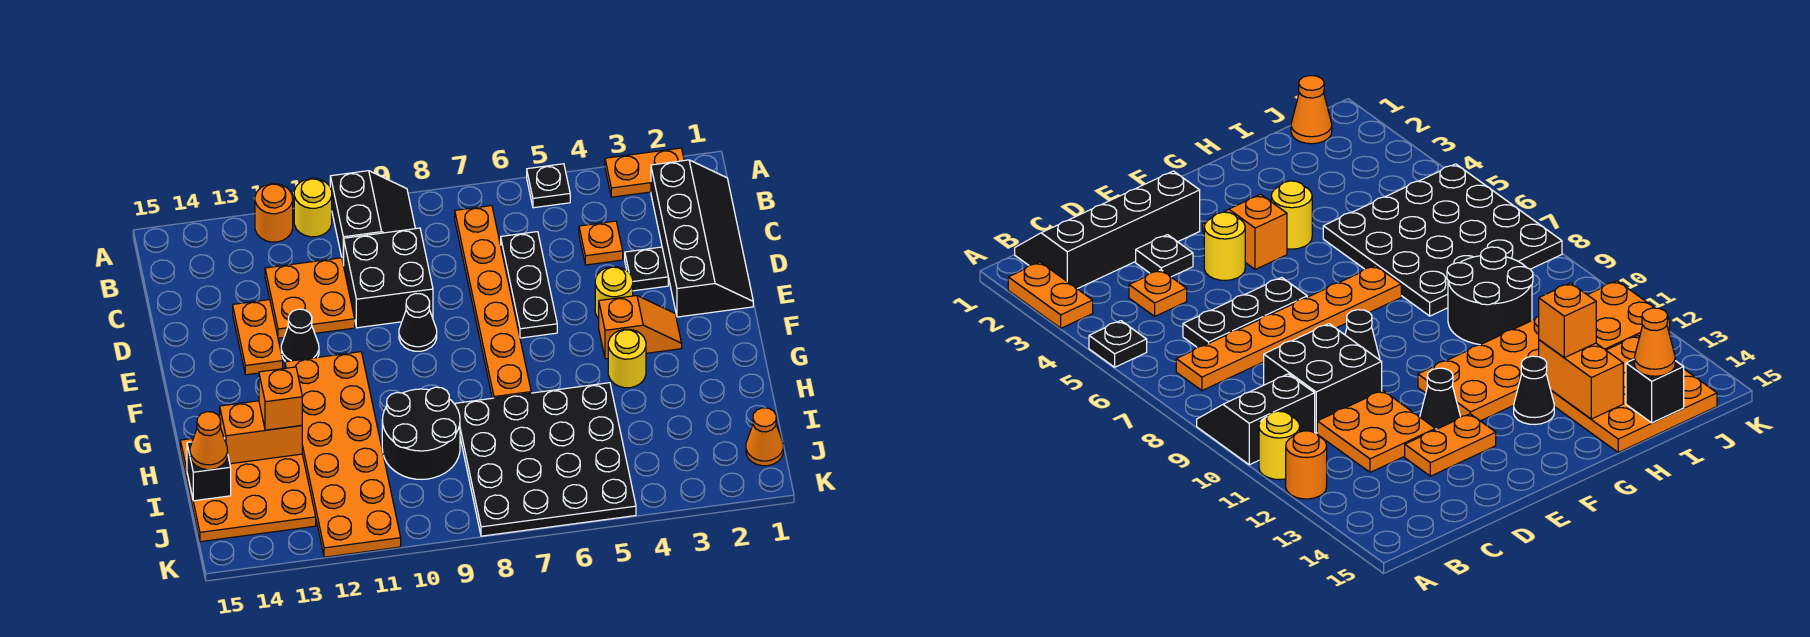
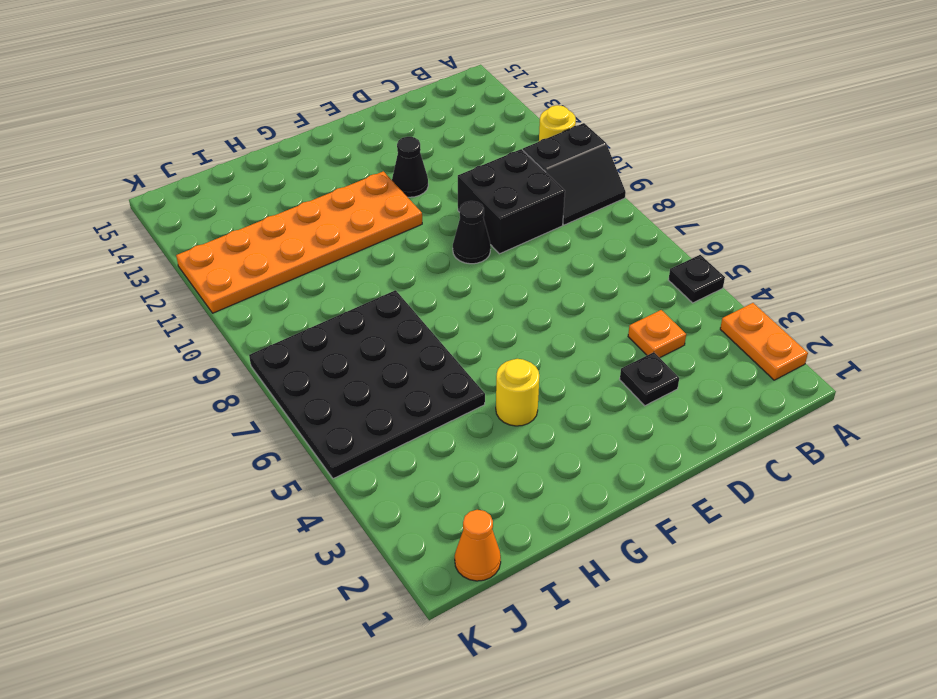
none -> orange 1x1 round brick [255,184,293,242]
none -> black 2x4 slope [651,160,753,317]
none -> orange 1x6 plate [455,206,531,398]

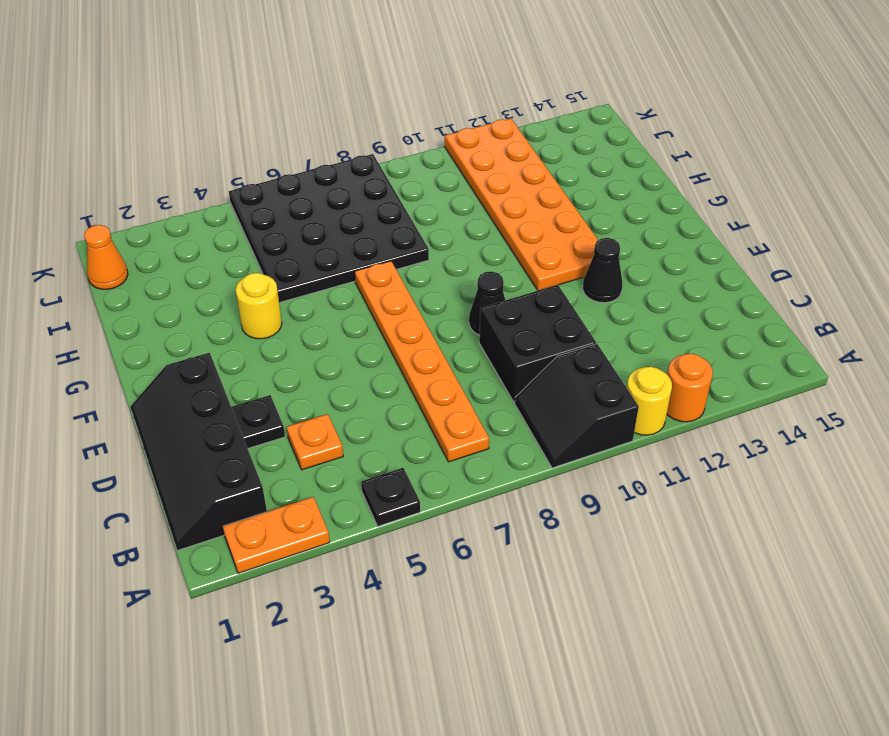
none -> black 1x3 plate [501,232,557,338]
none -> orange 2x2 plate [265,258,355,338]
none -> orange 1x2 plate [233,300,283,375]

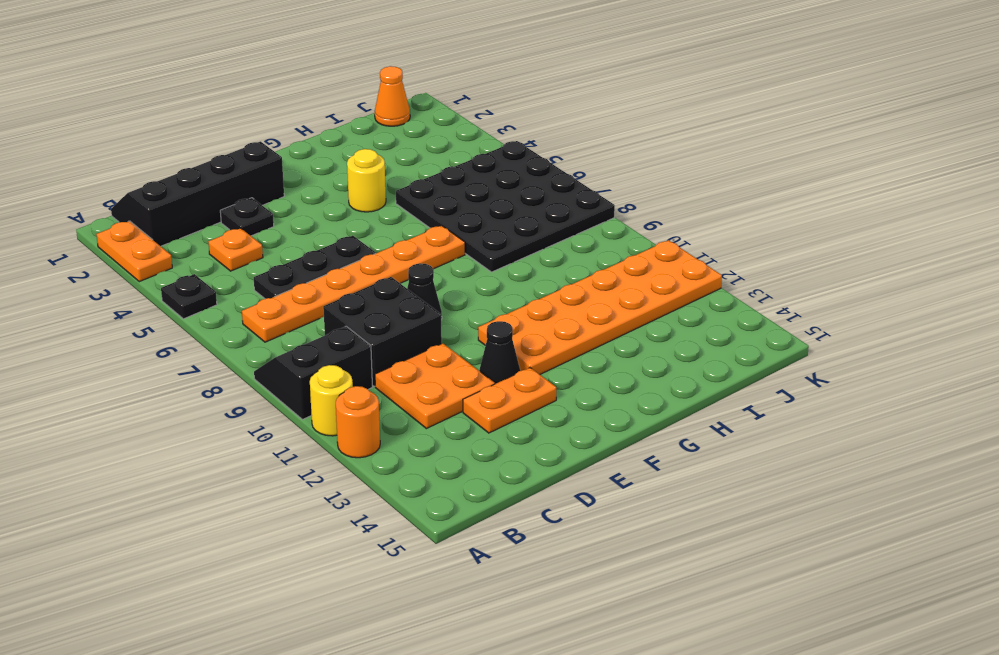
none -> yellow 1x1 round brick [595,267,633,319]
none -> orange 1x2 slope [599,296,682,359]
none -> black 1x1 cone [1514,356,1554,425]

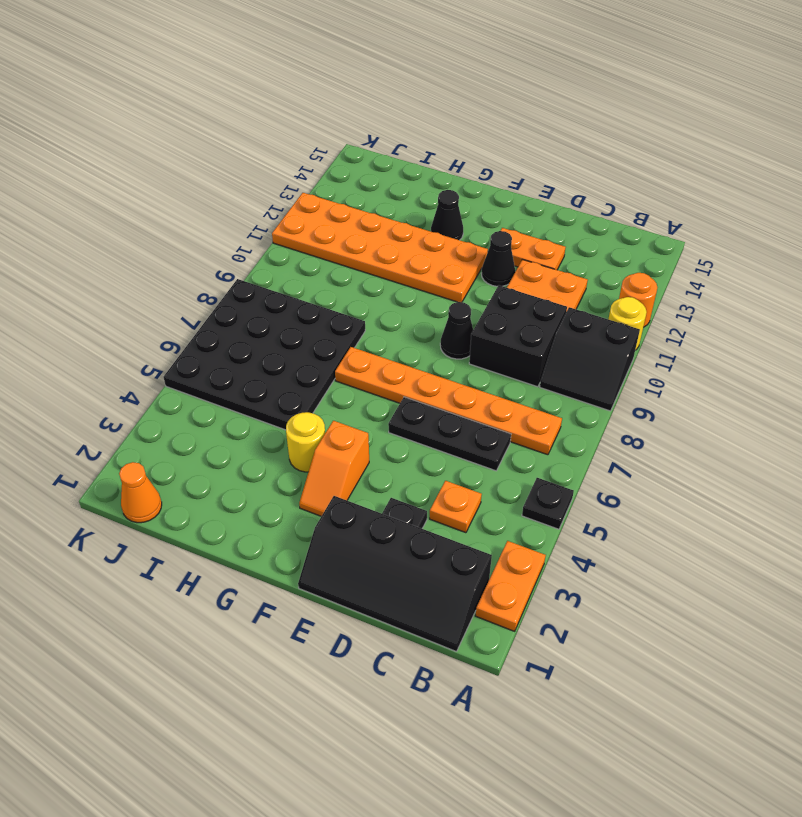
none -> yellow 1x1 round brick [595,267,633,319]
none -> black 2x2 round brick [382,387,460,479]
none -> orange 3x3 plate [180,438,316,542]

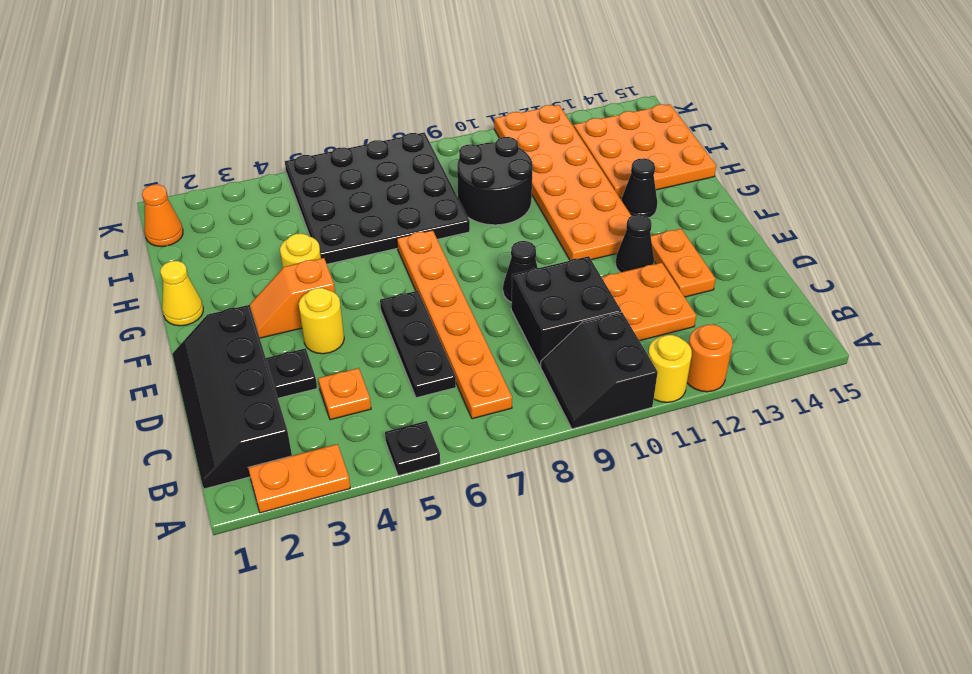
yellow 1x1 cone [160,261,203,326] -> none
none -> orange 1x2 brick [220,401,302,464]
none -> black 1x1 brick [187,442,231,501]
none -> orange 1x1 brick [259,367,302,430]

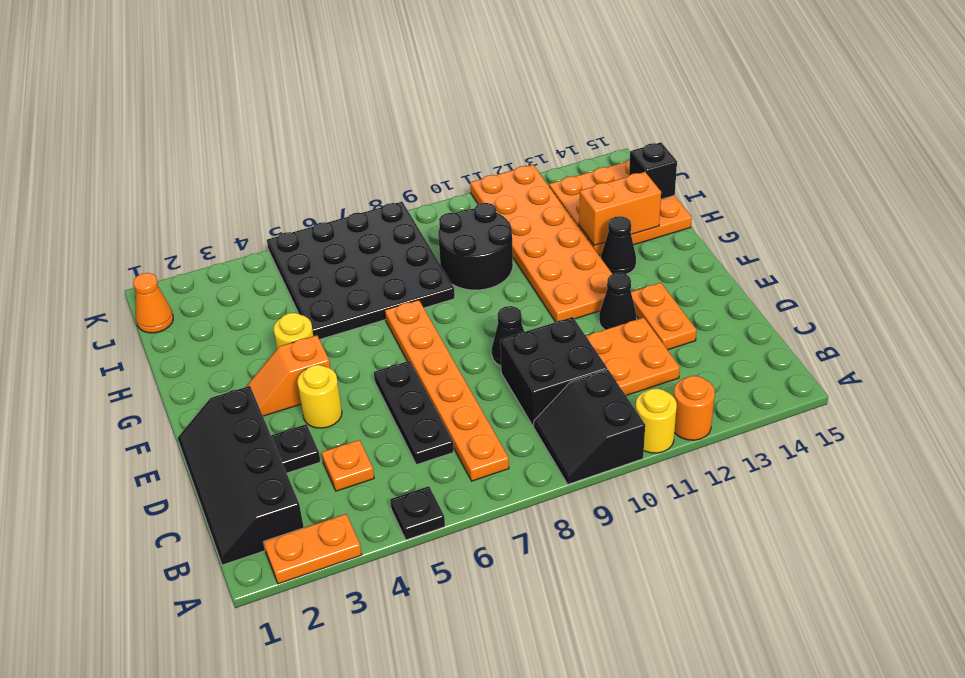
none -> orange 1x1 brick [259,367,302,430]
none -> orange 1x1 cone [190,412,228,470]

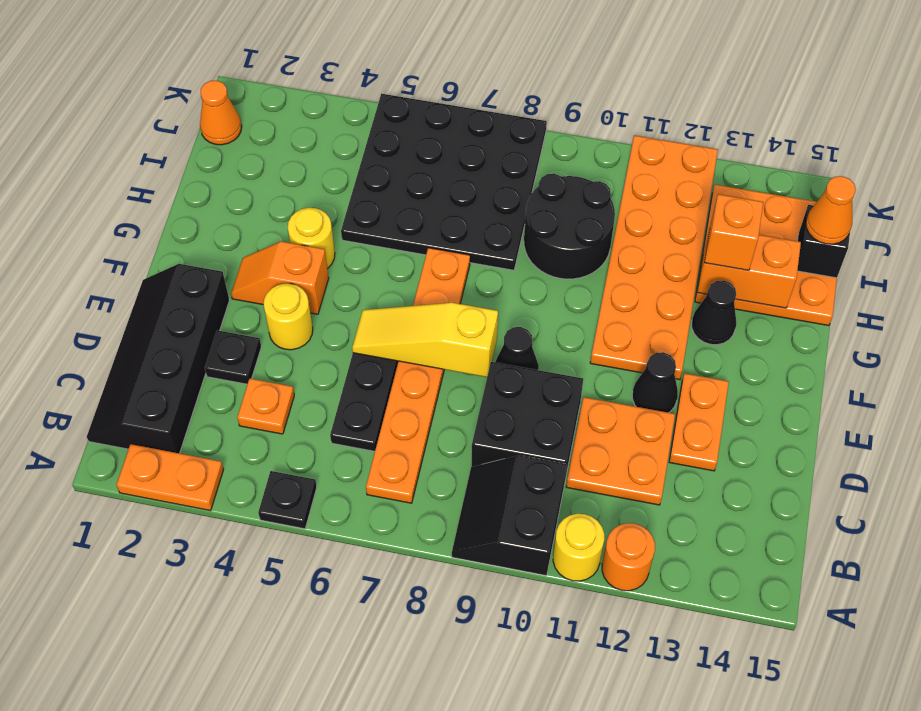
yellow 1x3 slope [352,303,498,377] -> none

